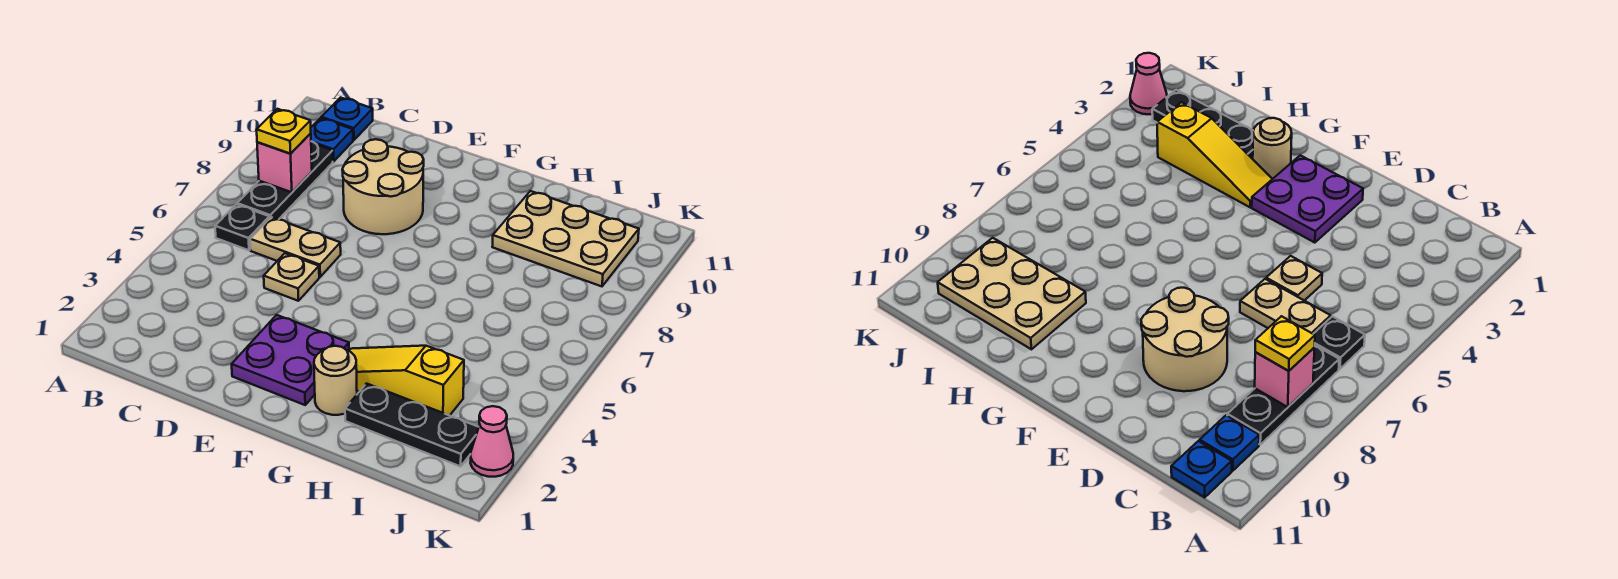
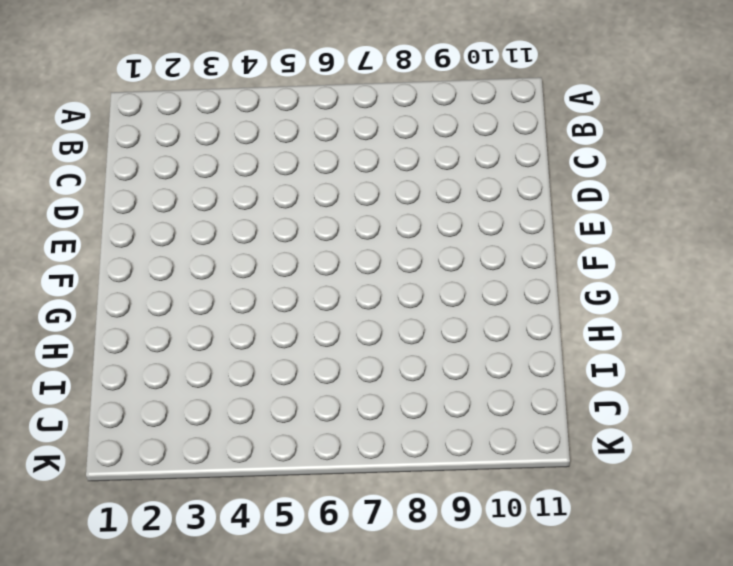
none -> black 1x1 plate [215,204,269,250]
none -> black 1x3 plate [237,141,333,219]
none -> blue 1x1 plate [311,118,353,161]

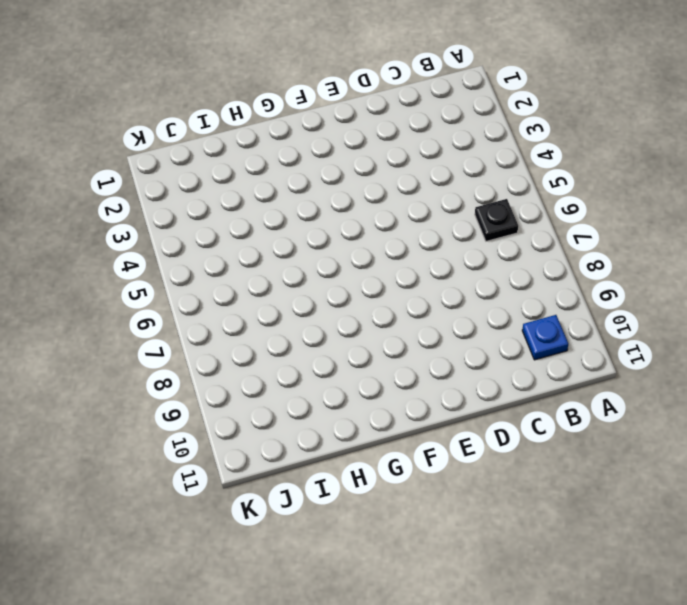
none -> black 1x3 plate [237,141,333,219]
none -> blue 1x1 plate [321,97,373,140]
none -> tan 1x2 plate [250,217,341,277]

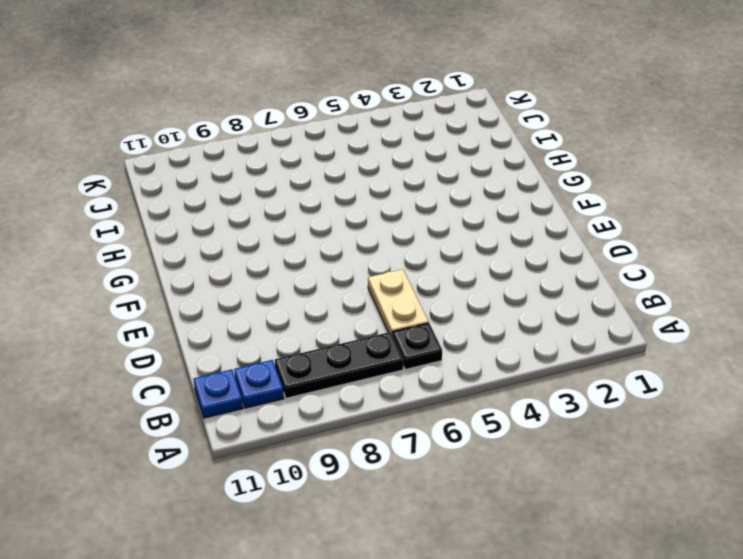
none -> tan 1x1 plate [264,253,319,301]
none -> tan 2x2 round brick [342,139,424,234]
none -> purple 2x2 plate [232,315,349,405]

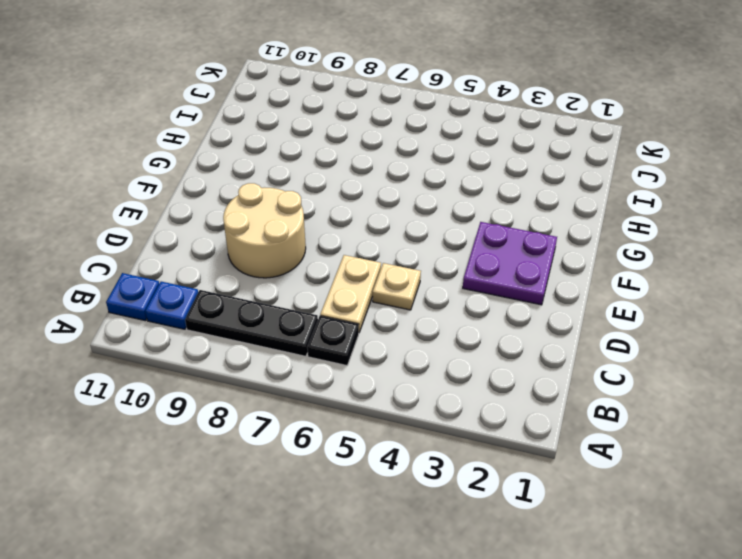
none -> tan 1x1 round brick [314,346,357,415]
none -> yellow 1x3 slope [349,346,464,416]
none -> black 1x3 plate [345,384,479,466]

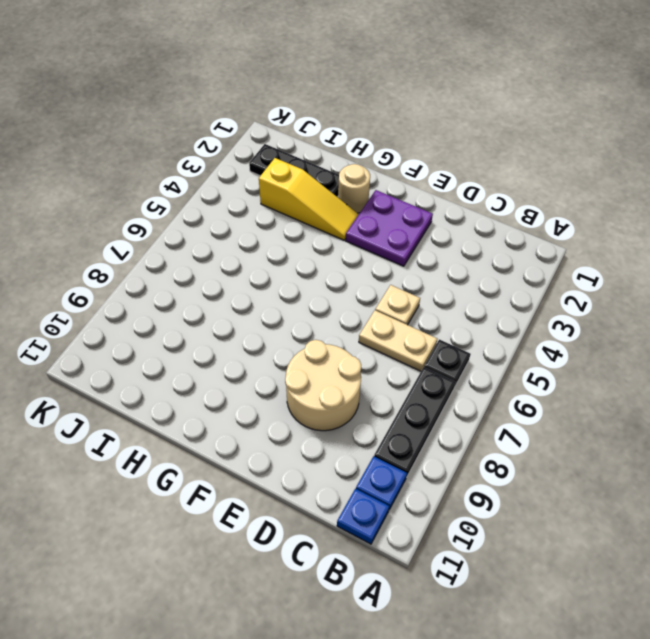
none -> tan 2x3 plate [492,191,639,286]
none -> pink 1x1 cone [470,406,513,477]
none -> pink 1x1 brick [257,134,312,192]

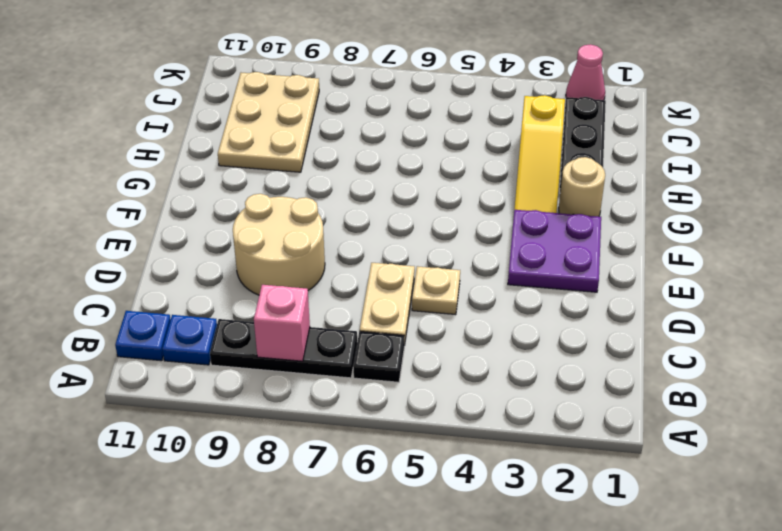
none -> yellow 1x1 plate [257,109,311,154]

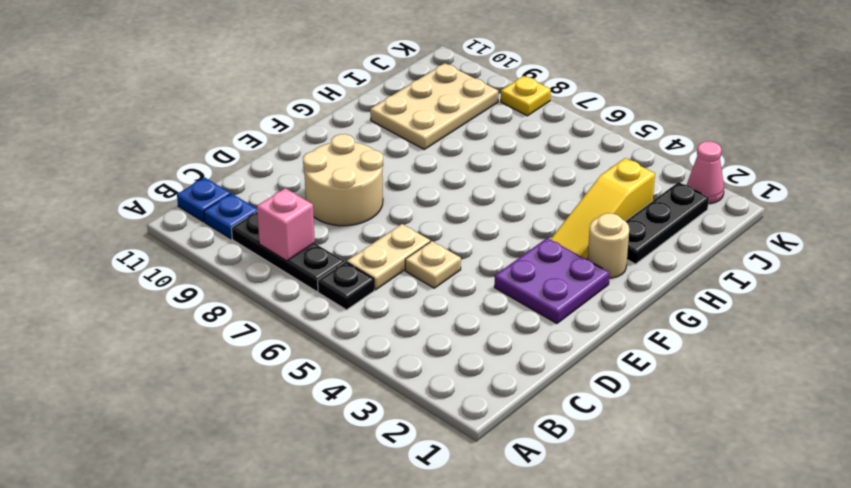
yellow 1x1 plate [501,76,551,116] -> yellow 1x1 plate moved to [257,109,311,154]

